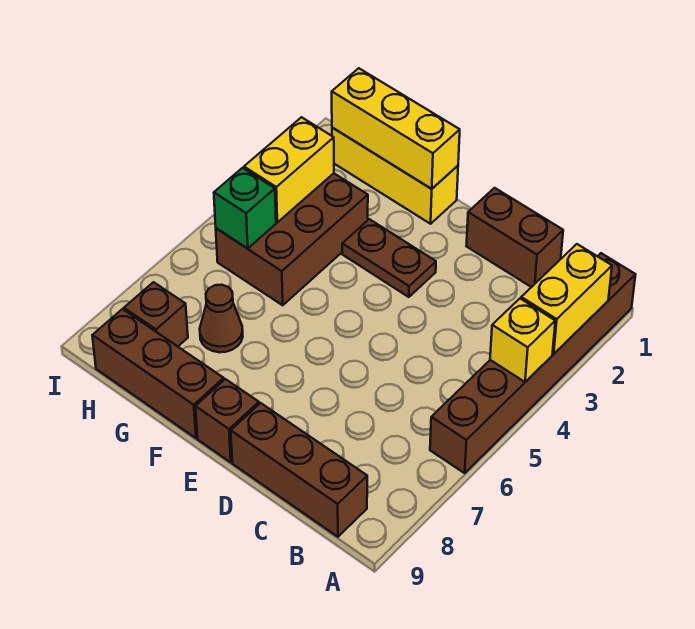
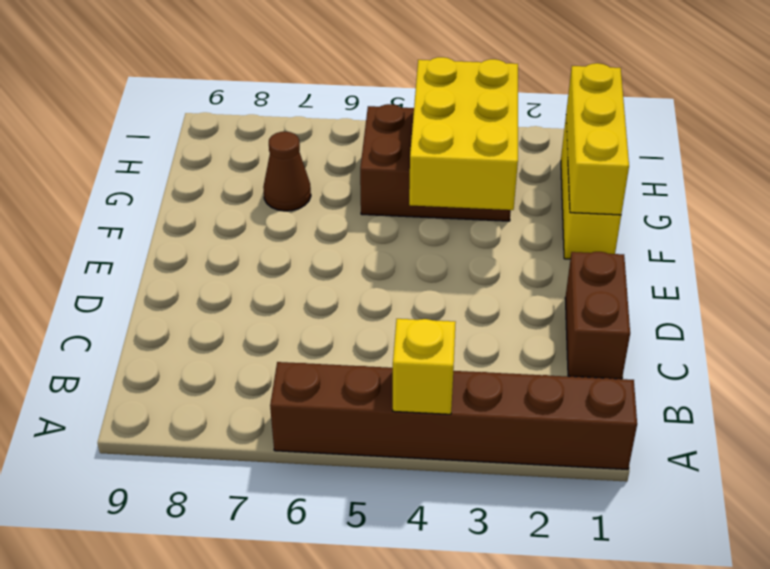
yellow 2x3 brick [409,57,518,210] -> yellow 1x2 brick [244,117,334,222]
none -> brown 1x3 brick [231,403,367,537]
none -> brown 1x2 plate [342,219,436,297]
none -> brown 1x1 brick [195,379,259,462]

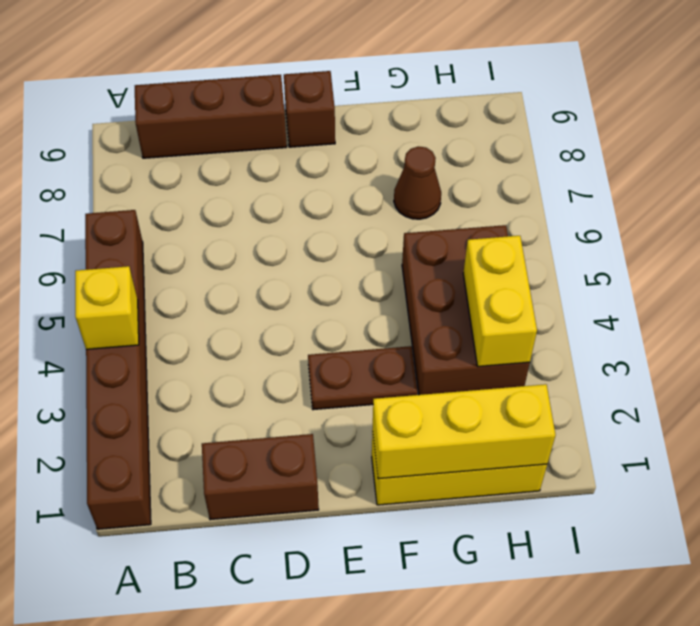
none -> brown 1x3 brick [92,309,224,438]
none -> brown 1x1 brick [124,282,188,346]
none -> yellow 1x2 brick [521,244,612,354]

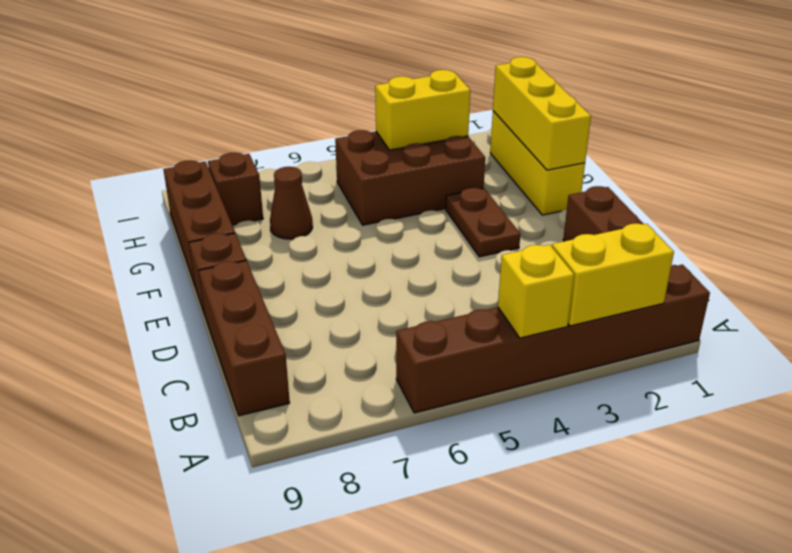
none -> green 1x1 brick [214,168,276,249]

